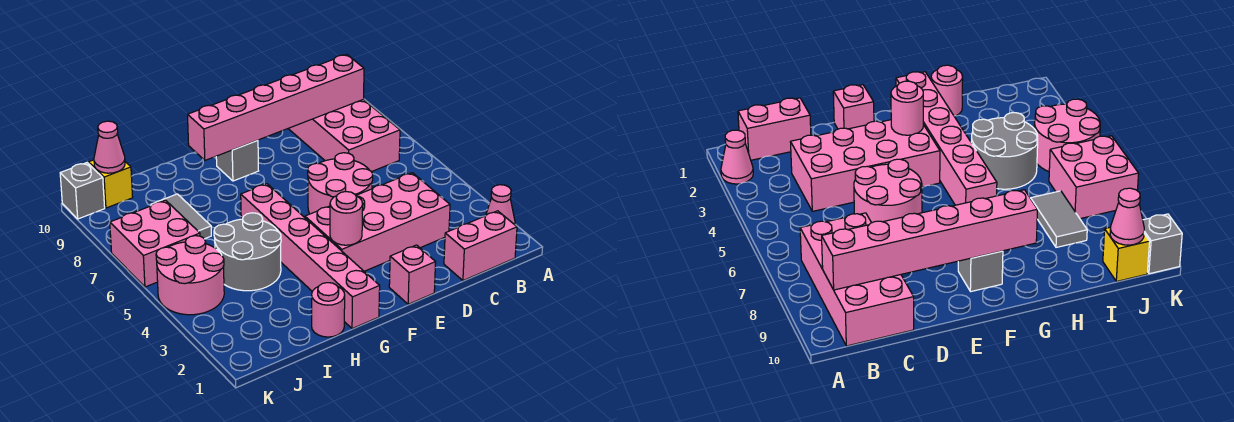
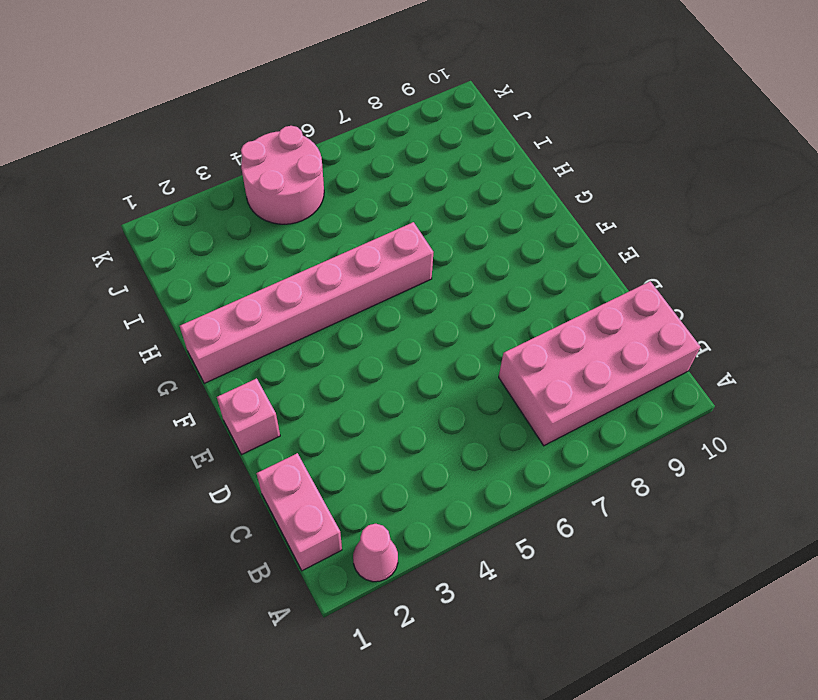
none -> pink 2x4 brick [305,173,450,271]
none -> pink 2x2 round brick [308,153,373,214]
none -> grey 1x1 brick [216,140,258,181]

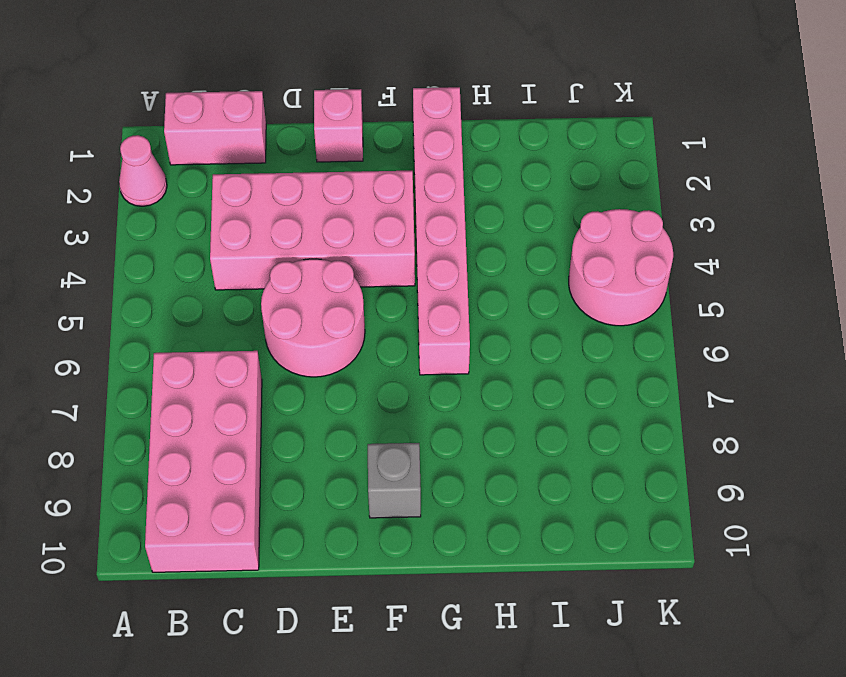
none -> pink 1x1 round brick [312,283,345,337]
none -> grey 2x2 round brick [214,213,281,291]
none -> grey 1x2 tile [151,194,211,239]

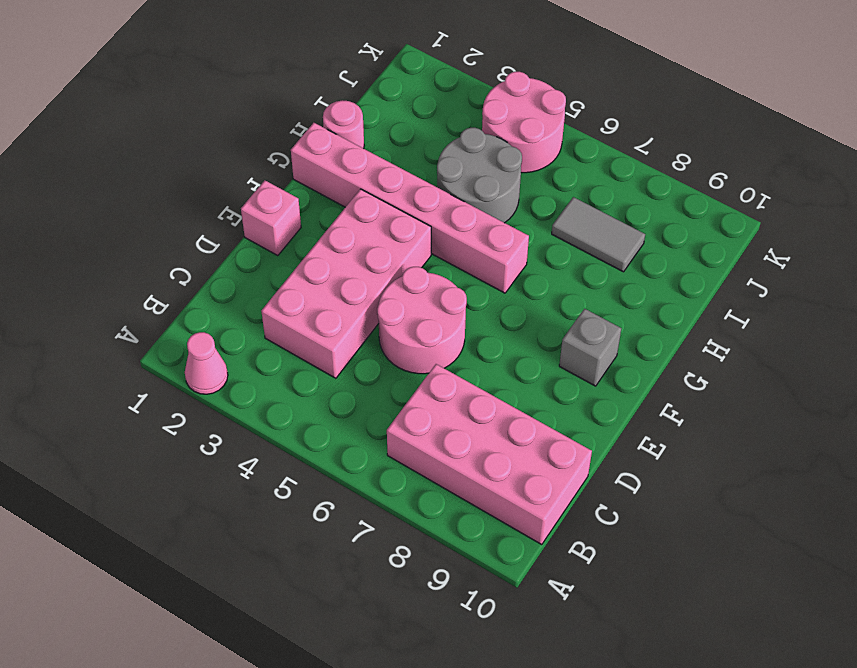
none -> pink 1x2 brick [444,211,517,281]
none -> pink 2x2 brick [110,200,200,287]
none -> yellow 1x1 brick [89,160,133,208]

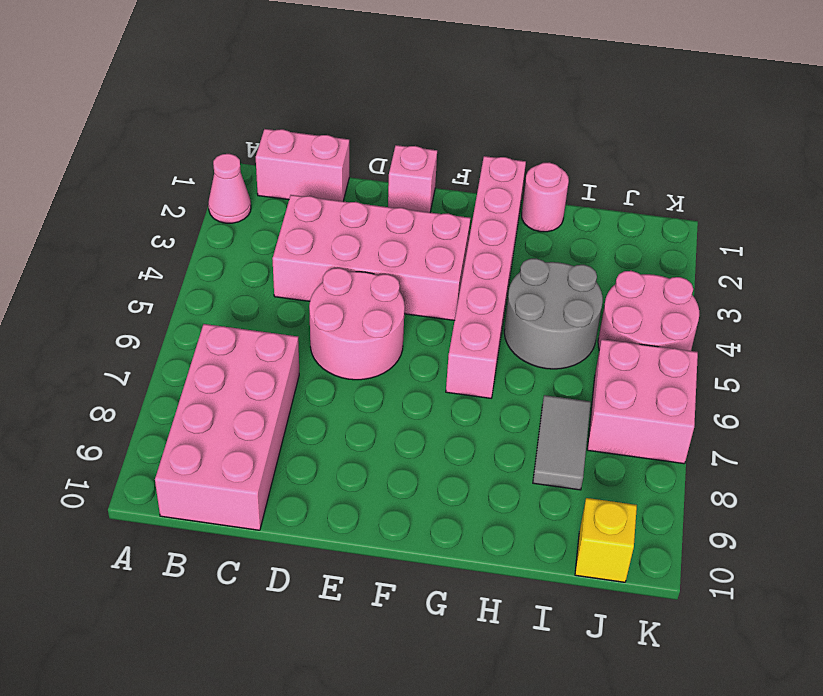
none -> grey 1x1 brick [216,140,258,181]
none -> grey 1x1 brick [60,163,105,219]
none -> pink 1x6 brick [188,55,364,160]

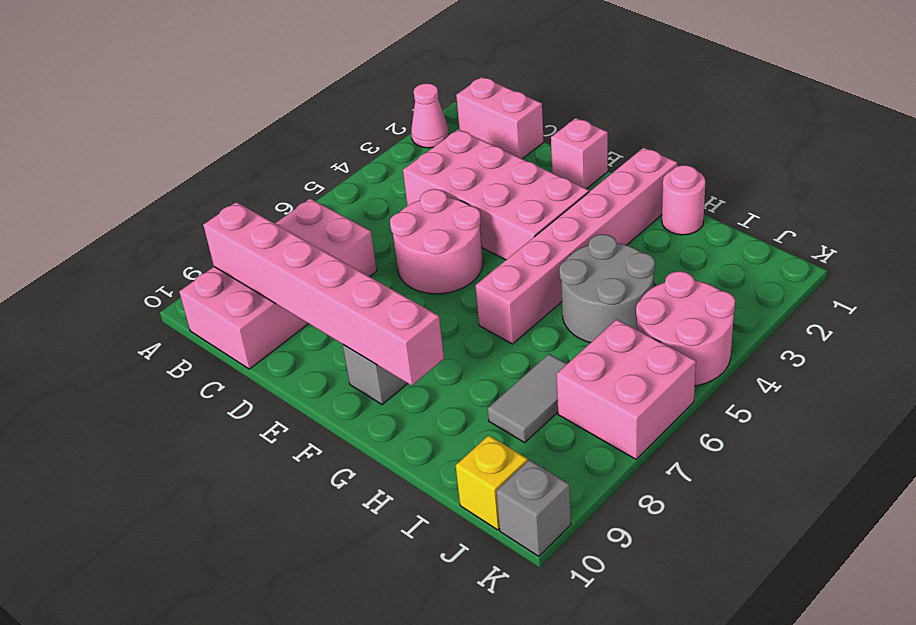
none -> pink 1x1 round brick [330,192,363,245]
none -> pink 1x1 cone [94,121,125,173]

